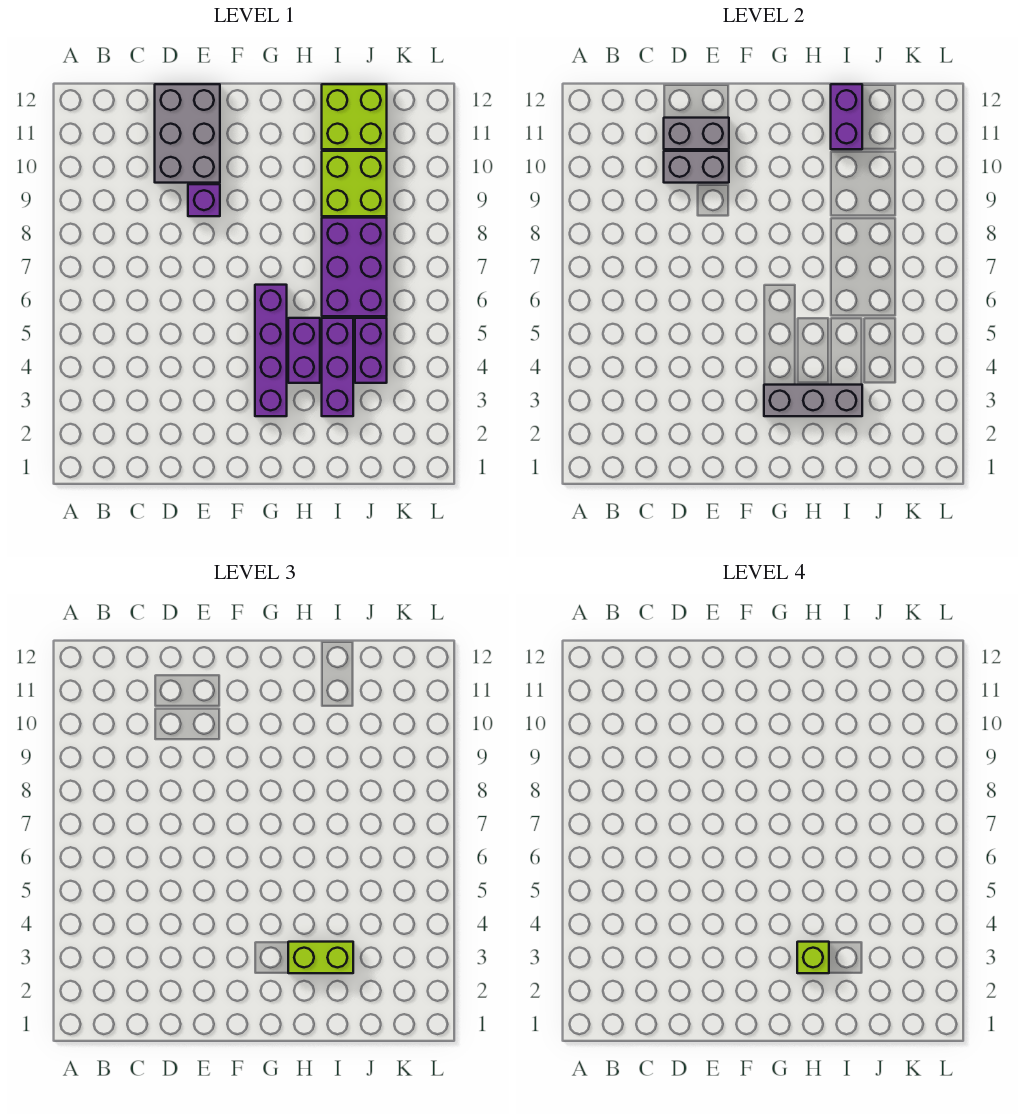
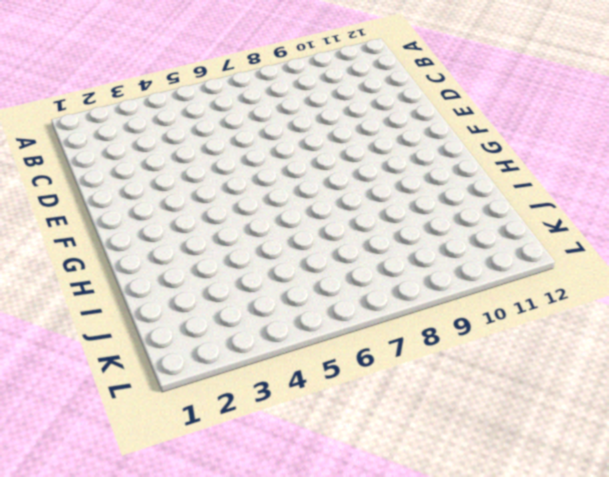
none -> grey 2x3 brick [155,84,220,183]
none -> purple 1x1 brick [188,184,220,216]
none -> purple 1x4 brick [255,285,287,416]

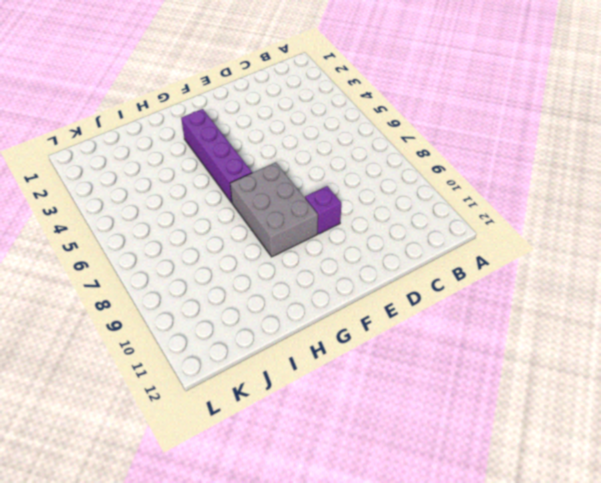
grey 2x3 brick [230,162,318,257] -> grey 2x3 brick moved to [155,84,220,183]
none -> purple 1x2 brick [288,318,320,383]
none -> purple 1x3 brick [322,318,353,416]
none -> purple 2x3 brick [322,218,387,316]

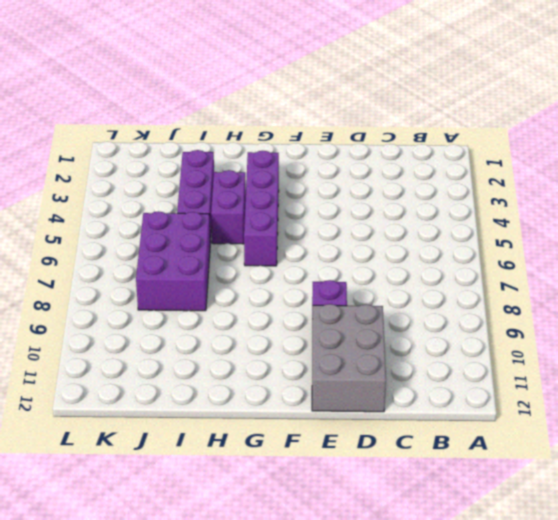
none -> lime 2x2 brick [322,151,387,216]
none -> lime 2x2 brick [322,84,387,149]
none -> purple 1x2 brick [355,318,387,383]

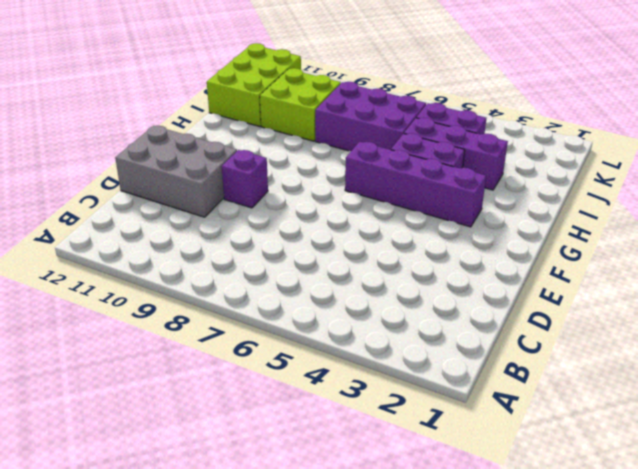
lime 2x3 brick [207,43,301,127] -> lime 2x2 brick [322,84,387,149]
none -> grey 1x2 brick [664,151,729,183]
none -> grey 1x2 brick [664,118,729,149]
none -> grey 1x3 brick [764,385,862,416]

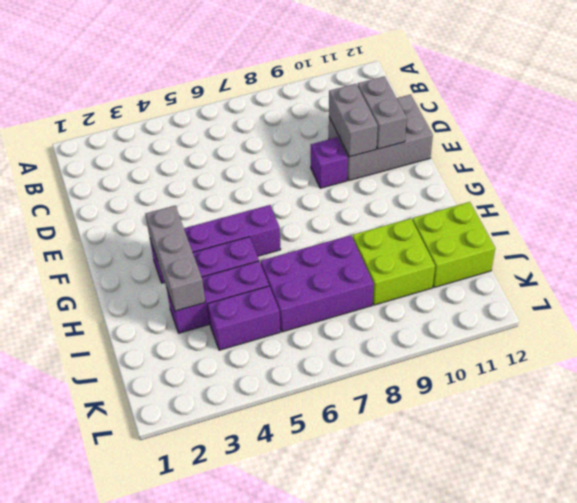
none -> purple 1x2 brick [831,84,862,149]
none -> lime 1x2 brick [288,942,353,973]
none -> lime 1x1 brick [797,942,829,973]

